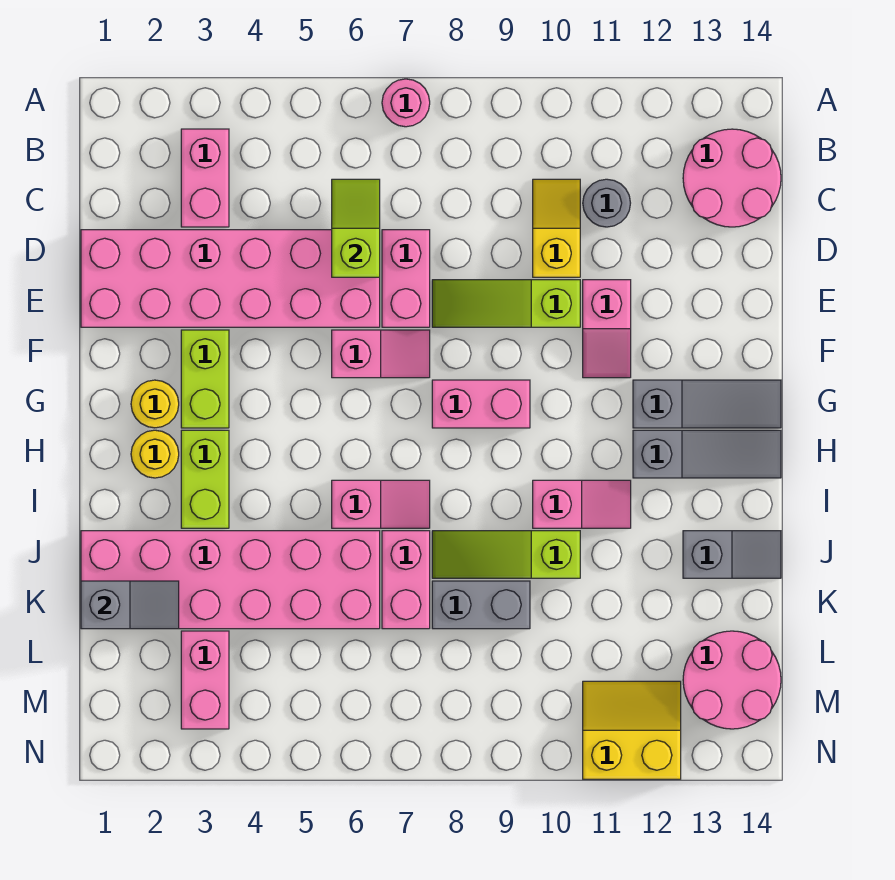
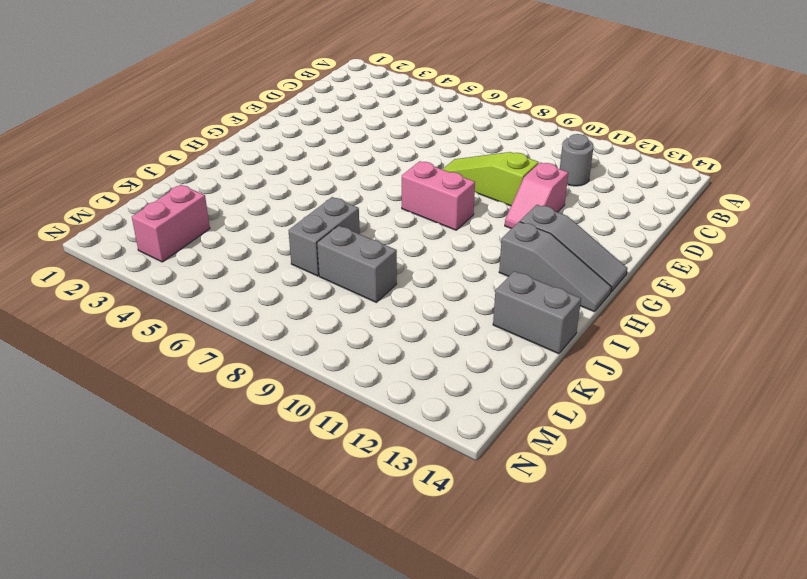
grey 1x2 brick [288,197,360,276] -> pink 1x2 brick [382,531,430,629]
grey 1x2 brick [493,271,581,354] -> grey 1x2 slope [683,531,781,578]
none -> pink 1x1 round brick [382,79,430,127]
none -> pink 1x2 brick [181,129,229,227]
none -> pink 2x2 round brick [683,129,781,227]

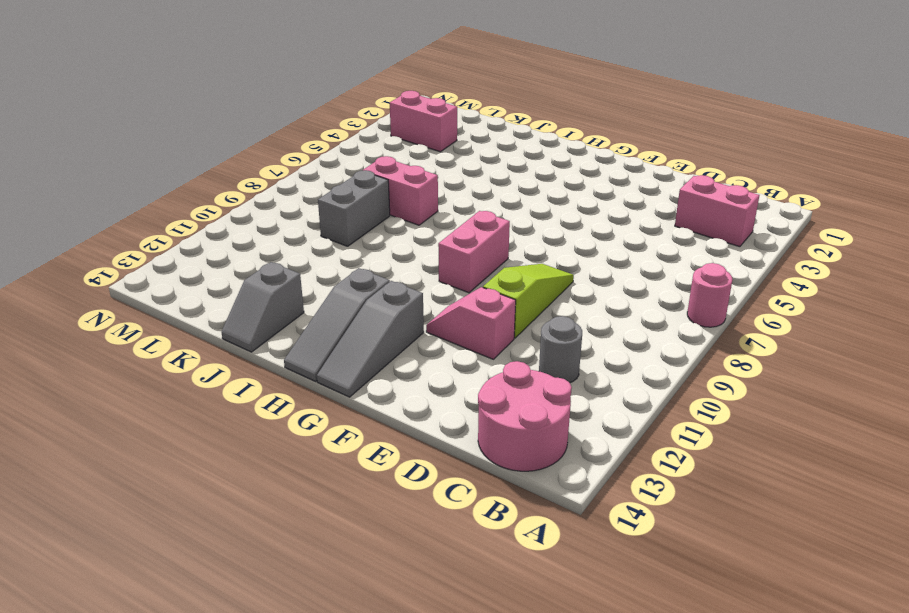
none -> yellow 1x2 slope [533,179,580,277]
none -> pink 2x6 brick [81,230,380,327]
none -> pink 1x2 brick [382,230,430,327]

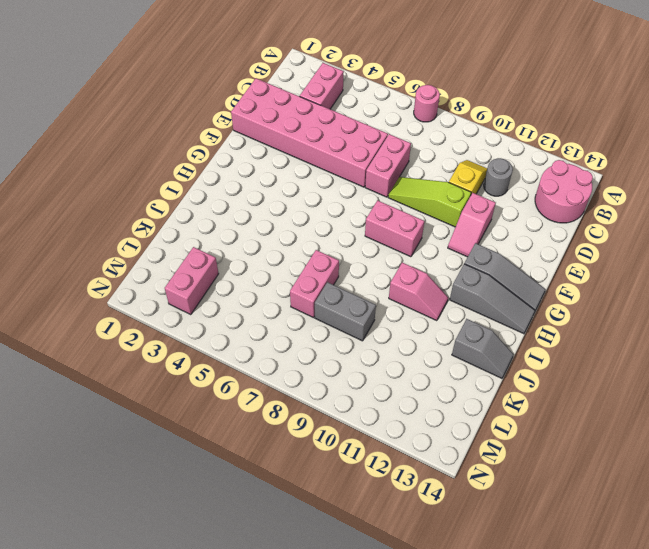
none -> lime 1x2 brick [181,330,229,428]
none -> pink 1x2 slope [332,330,430,378]
none -> yellow 1x1 round brick [131,380,179,428]

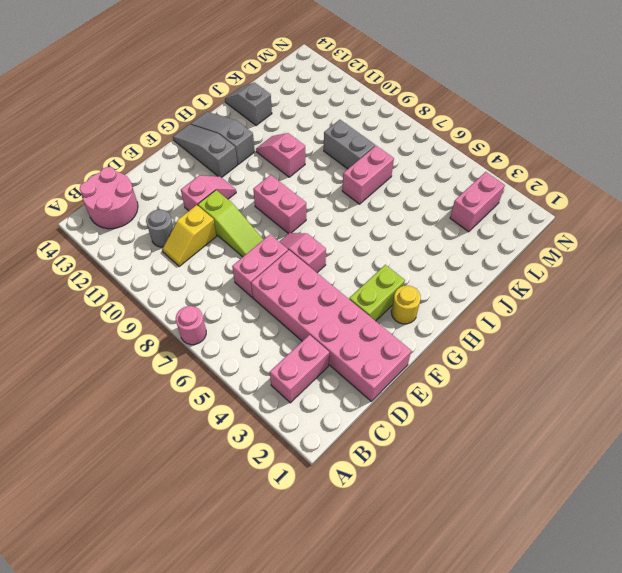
none -> yellow 1x1 round brick [131,430,179,478]
none -> lime 1x2 brick [181,430,229,528]
none -> pink 1x2 slope [332,480,430,528]

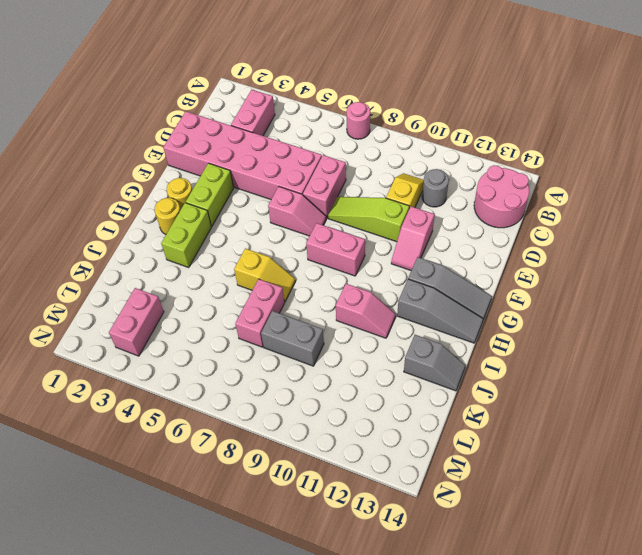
yellow 1x2 slope [234,248,295,302] -> pink 1x2 slope [332,480,430,528]
none -> pink 2x6 brick [81,531,380,629]
none -> lime 1x3 slope [432,531,580,578]
none -> pink 2x2 round brick [683,631,781,729]

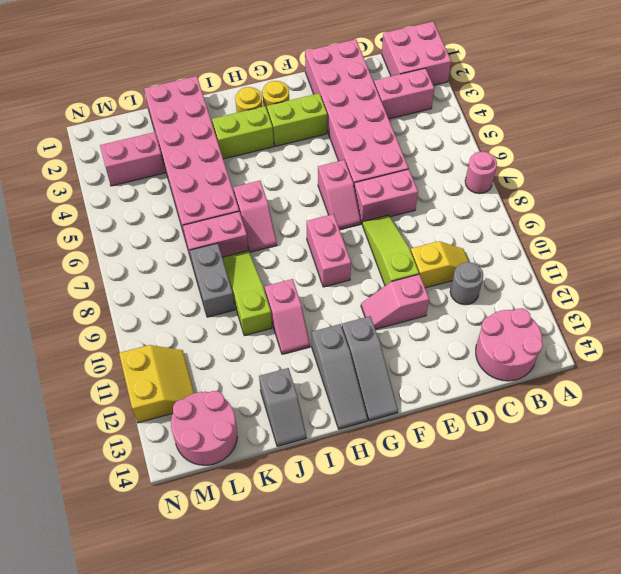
pink 2x2 brick [382,22,451,85] -> none
none -> lime 1x2 slope [332,179,380,277]
none -> grey 1x2 slope [81,581,179,629]

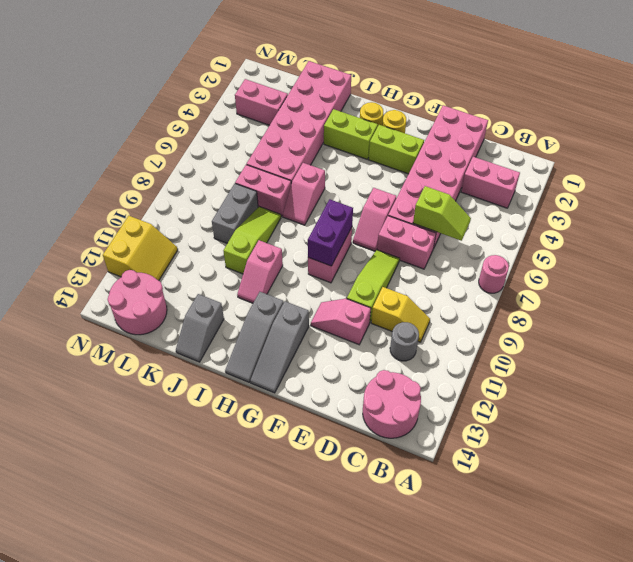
purple 1x2 brick [308,199,353,266] -> none
none -> grey 1x2 slope [81,581,179,629]

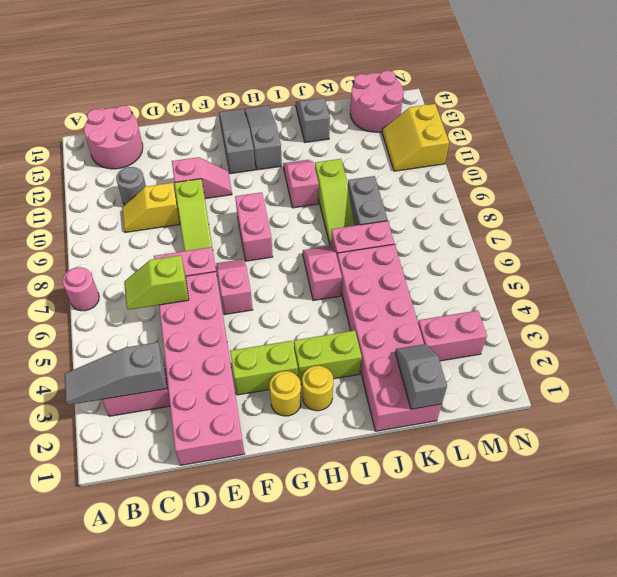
grey 1x3 slope [65,342,167,405] -> none

